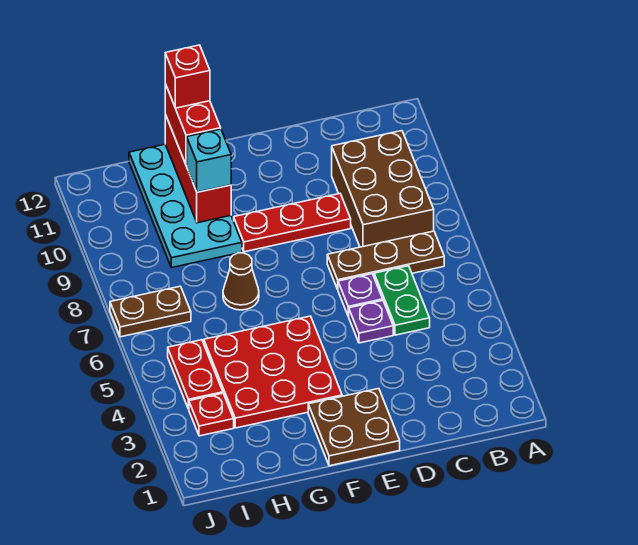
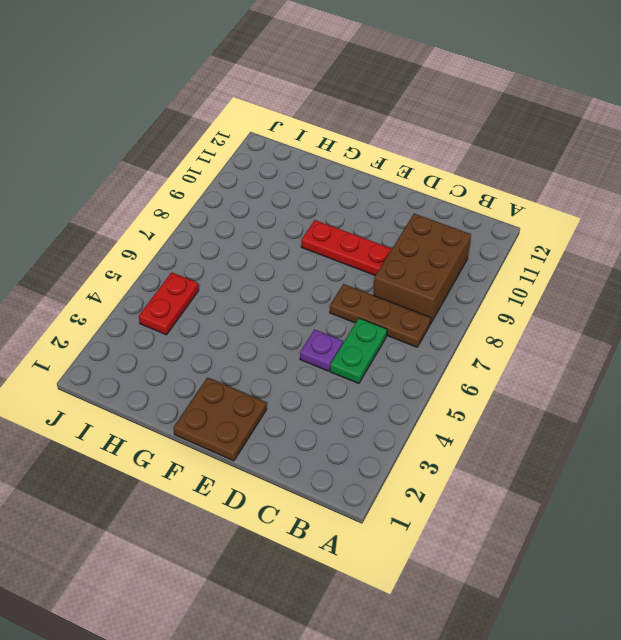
none -> purple 1x1 plate [338,274,383,316]
none -> red 3x3 plate [204,316,342,428]
none -> brown 1x1 cone [223,253,259,310]

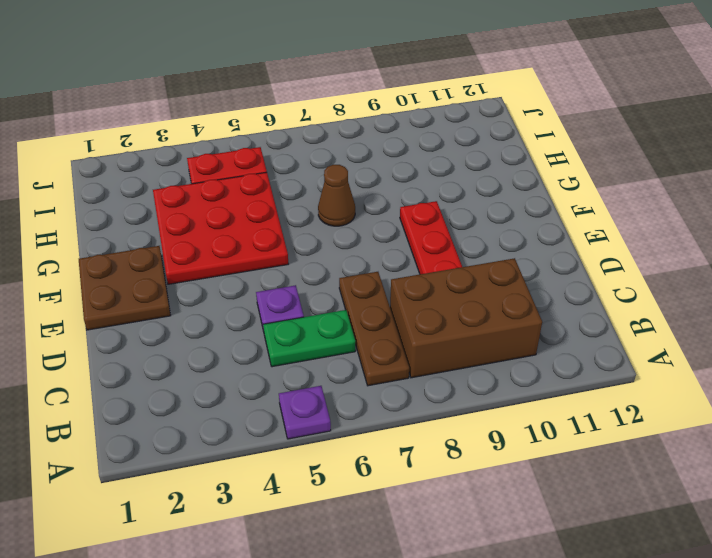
purple 1x1 plate [279,386,331,439] -> purple 1x1 plate moved to [338,274,383,316]
none -> cyan 2x4 plate [129,144,242,268]
none -> red 1x1 plate [189,393,234,436]
none -> brown 1x2 plate [110,286,191,337]

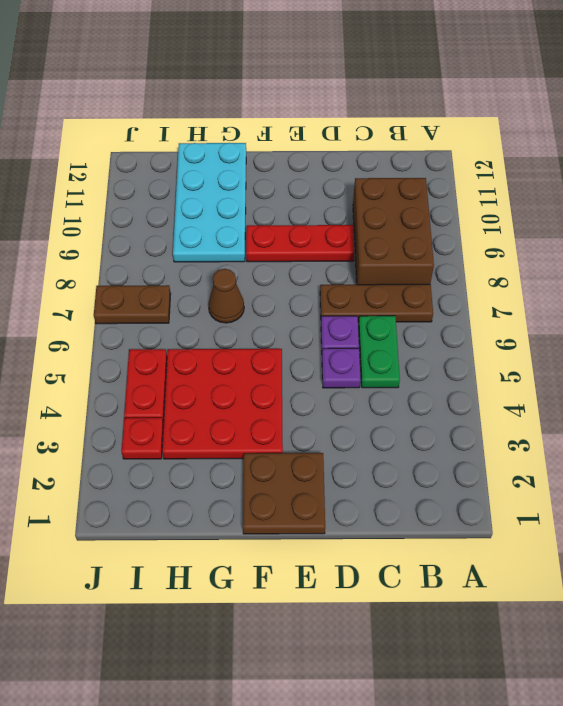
none -> red 1x3 brick [165,115,231,223]
none -> cyan 1x1 brick [187,129,231,192]
none -> red 1x2 brick [165,84,221,166]

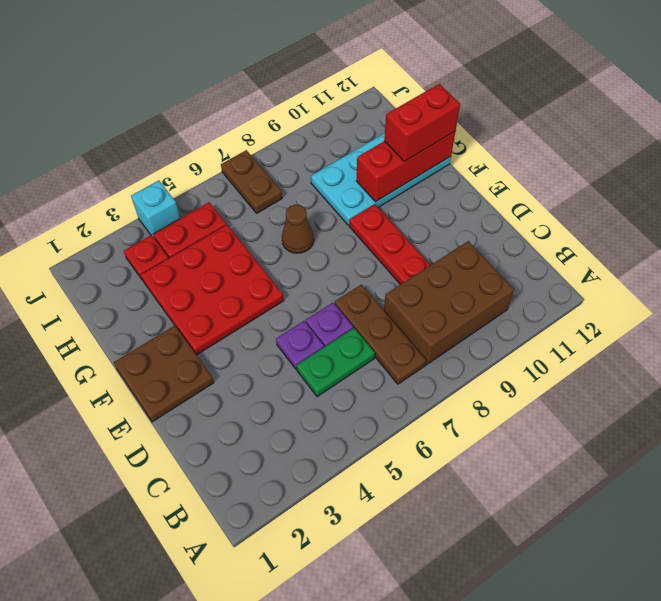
cyan 1x1 brick [131,180,180,237] -> cyan 1x1 brick moved to [187,129,231,192]
none -> red 1x1 brick [165,45,210,108]

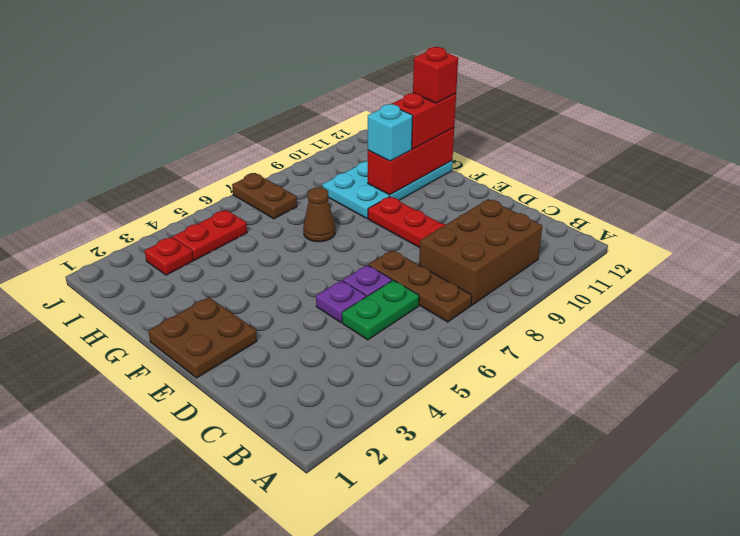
none -> red 3x3 plate [204,316,342,428]

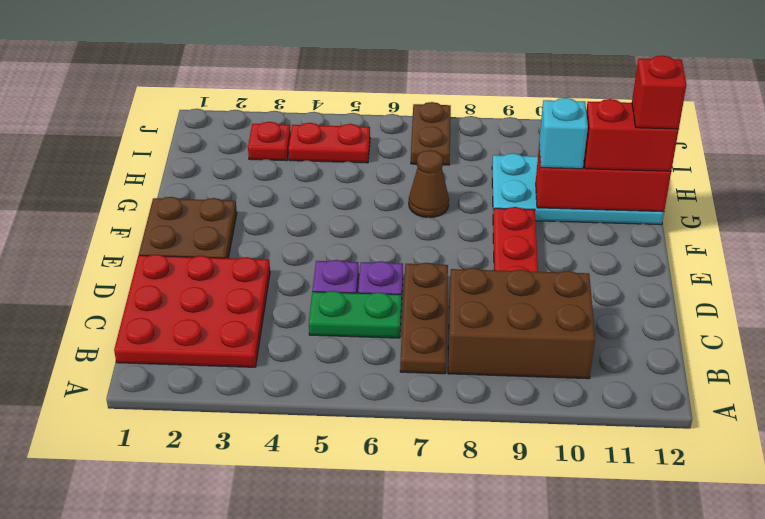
red 3x3 plate [114,254,270,367] -> red 3x3 plate moved to [204,316,342,428]

